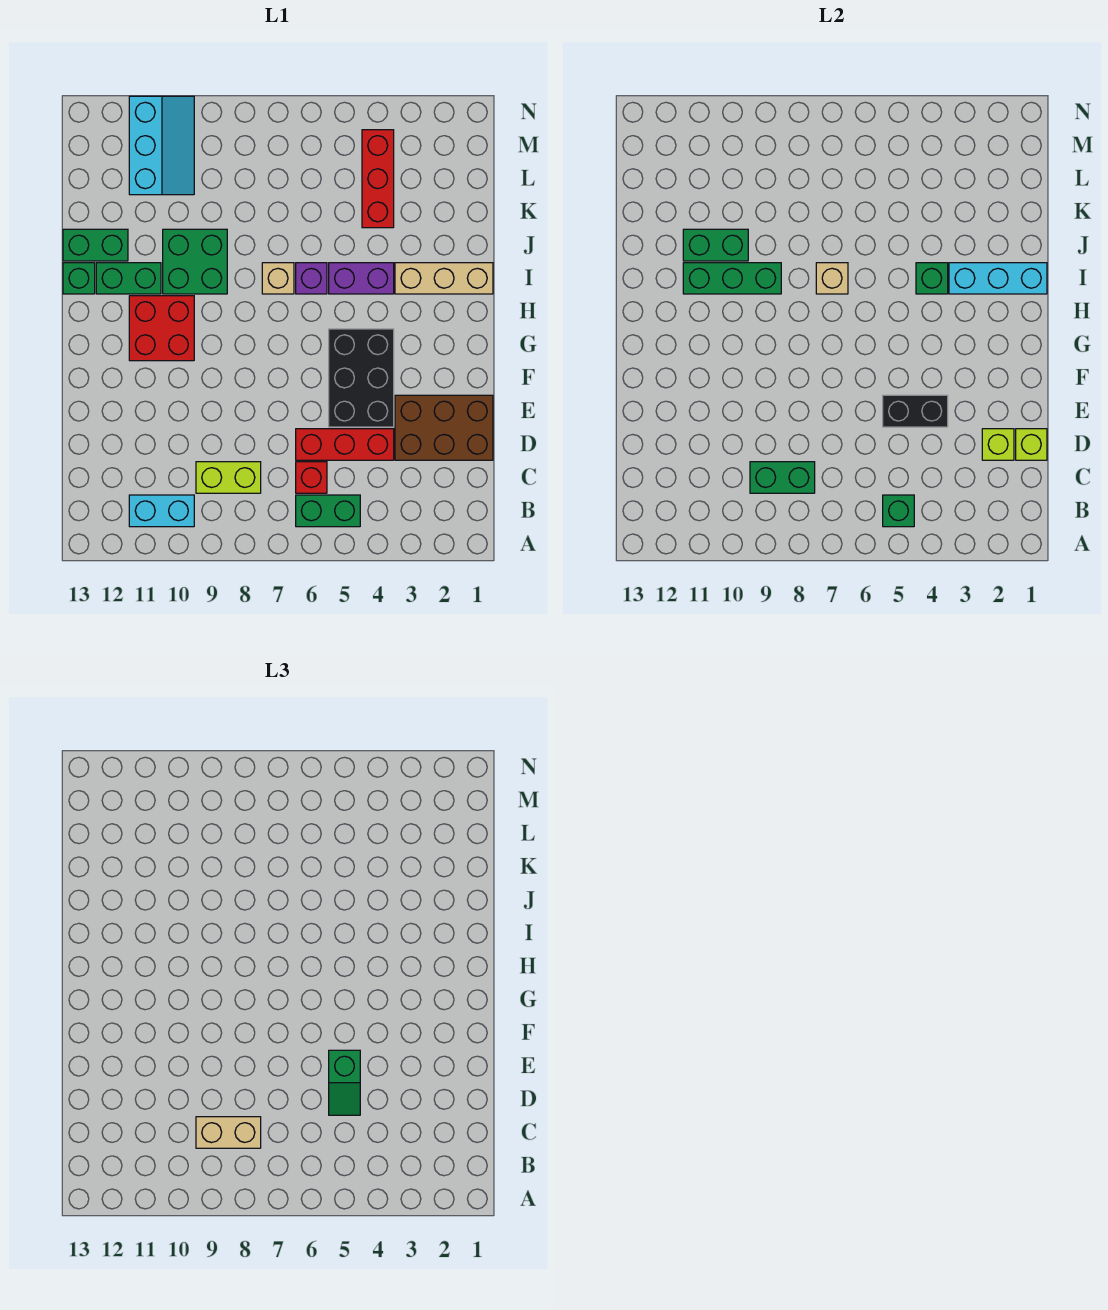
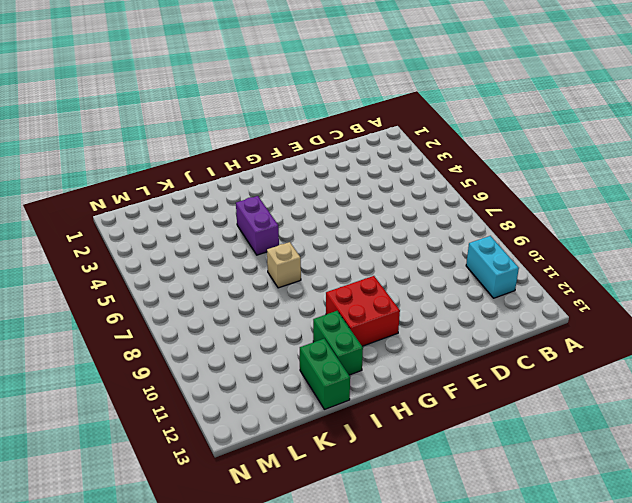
none -> green 1x2 brick [296,495,360,527]
none -> red 1x1 brick [296,462,327,493]
none -> lime 1x2 brick [196,462,261,493]
none -> brown 2x3 brick [395,395,493,460]

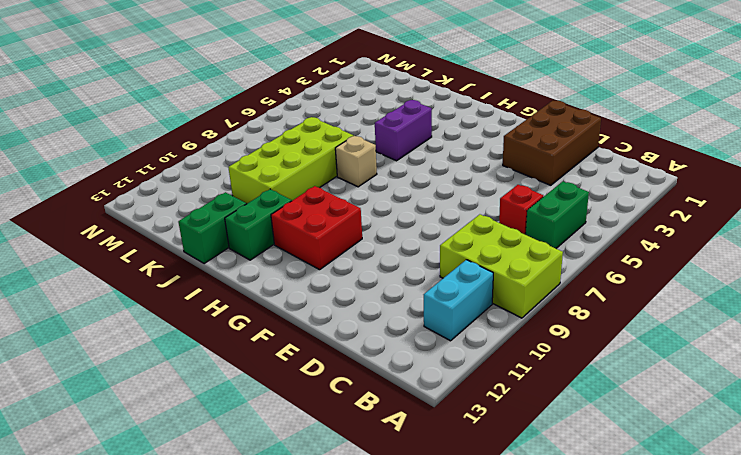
lime 2x3 brick [440,214,563,318] -> lime 1x2 brick [196,462,261,493]
lime 2x4 brick [228,117,353,204] -> green 2x2 brick [163,229,227,294]
none -> red 1x3 brick [296,429,394,460]
none -> black 2x3 brick [329,329,394,427]
none -> tan 1x3 brick [395,263,493,294]
none -> purple 1x1 brick [296,263,327,294]

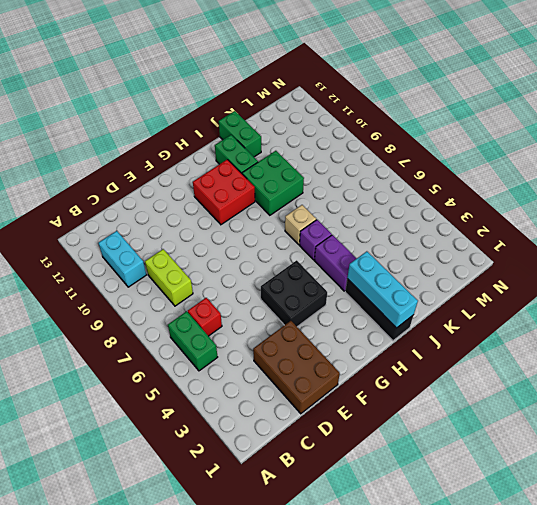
black 2x2 brick [261,260,327,327] -> black 2x3 brick [329,329,394,427]
black 1x3 brick [345,279,413,341] -> tan 1x3 brick [395,263,493,294]
none -> red 1x3 brick [296,429,394,460]
none -> green 1x1 brick [63,263,95,294]
none -> red 1x3 brick [362,130,394,228]
none -> cyan 2x3 slope [129,96,194,195]

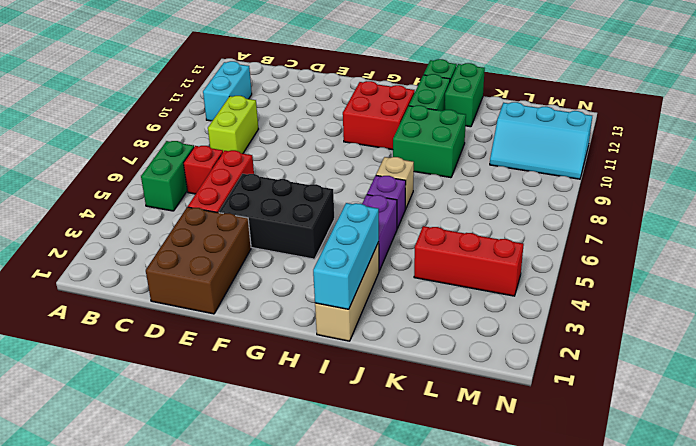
none -> green 1x1 brick [883,495,914,527]
none -> green 1x2 brick [750,462,815,493]
none -> lime 1x1 brick [1016,429,1047,460]
none -> lime 1x1 brick [982,429,1014,460]

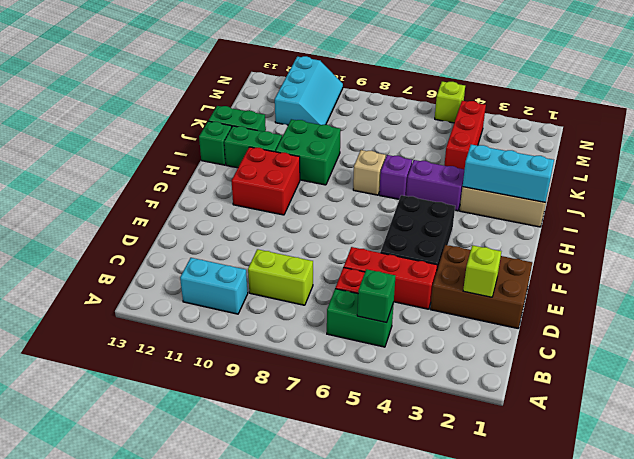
lime 1x1 brick [435,82,465,123] -> lime 1x1 brick moved to [1016,429,1047,460]
none -> green 1x2 brick [750,462,815,493]
none -> black 1x2 brick [883,395,948,427]
none -> green 1x1 brick [916,263,948,294]
none -> tan 1x1 brick [816,263,848,294]

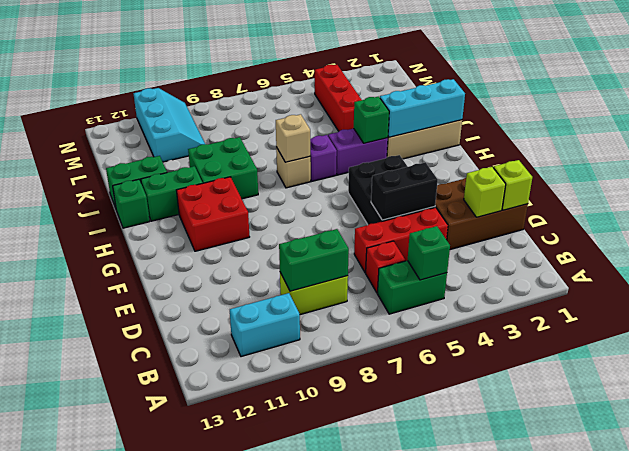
none -> green 1x3 brick [683,263,781,294]
none -> green 1x2 brick [683,229,748,261]
none -> tan 1x2 brick [196,1117,261,1148]
none -> green 1x2 slope [329,1050,360,1115]

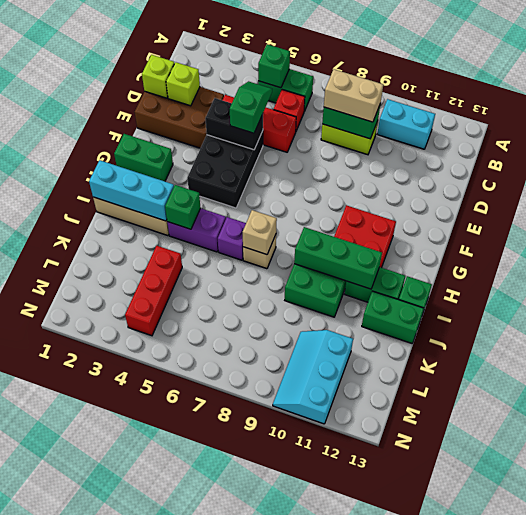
green 1x2 brick [114,134,173,181] -> green 1x2 brick moved to [683,229,748,261]

